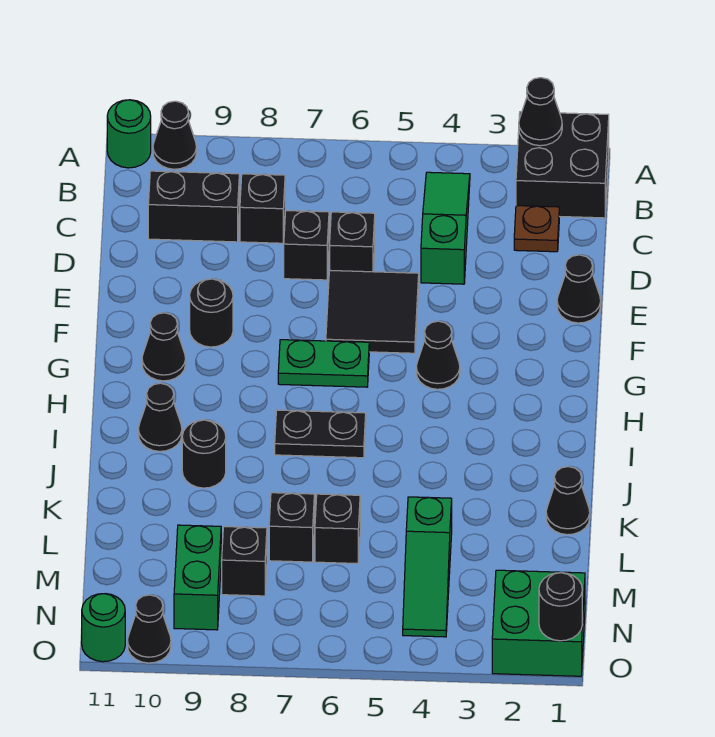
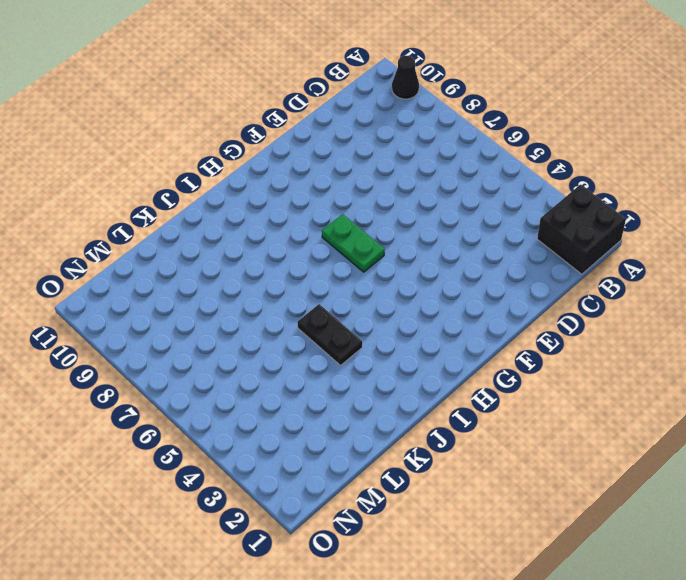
black 1x2 plate [297,304,362,365] -> black 1x2 plate moved to [275,410,366,458]
none -> green 1x1 round brick [107,100,151,168]
none -> green 1x3 slope [421,172,470,284]
none -> brown 1x1 plate [514,206,559,252]

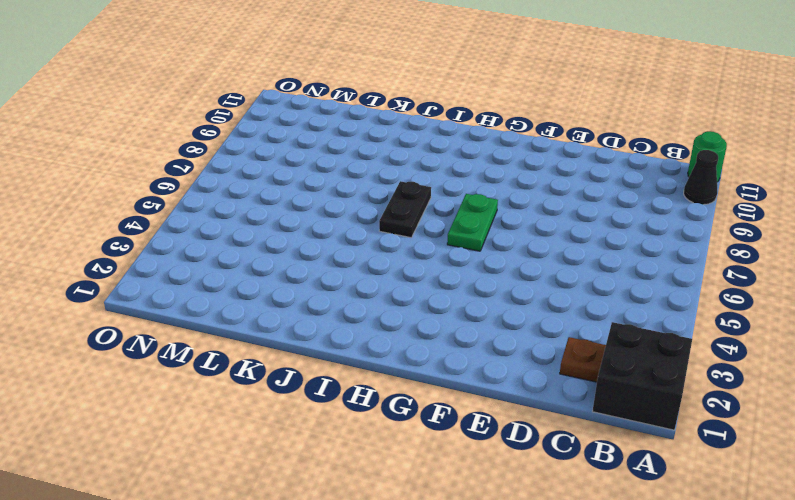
none -> green 1x3 slope [421,172,470,284]
none -> black 1x1 brick [240,174,285,243]
none -> black 1x2 brick [148,171,239,242]

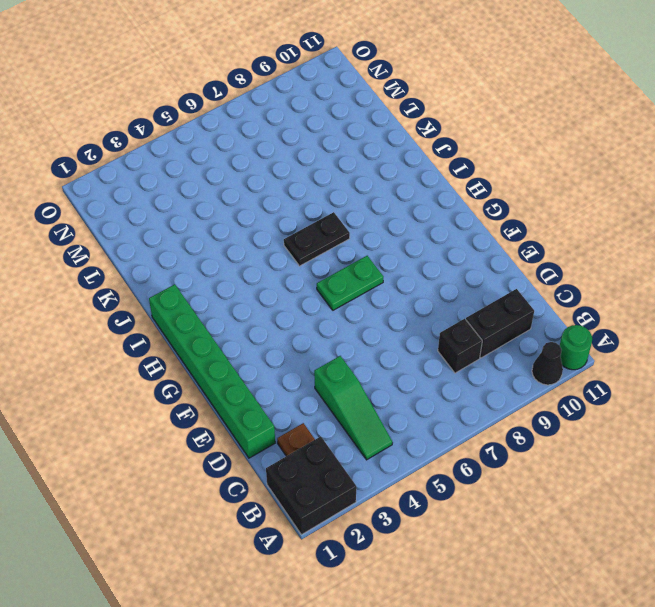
green 1x6 brick [149,284,275,458] -> black 1x1 cone [557,255,601,323]
none -> black 1x1 brick [330,212,375,272]
none -> black 1x1 brick [284,211,329,280]
none -> black 2x2 tile [326,270,419,353]

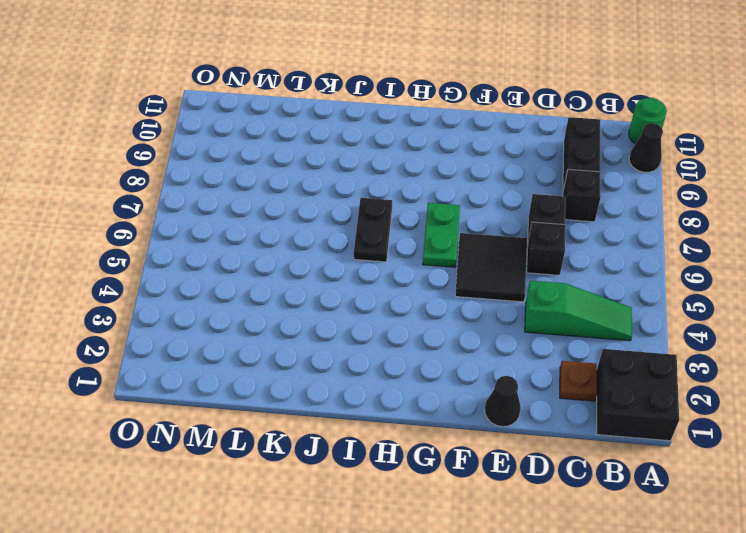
none -> black 1x1 round brick [190,279,233,347]
none -> black 1x1 cone [416,321,460,389]
none -> black 1x1 cone [142,313,186,381]

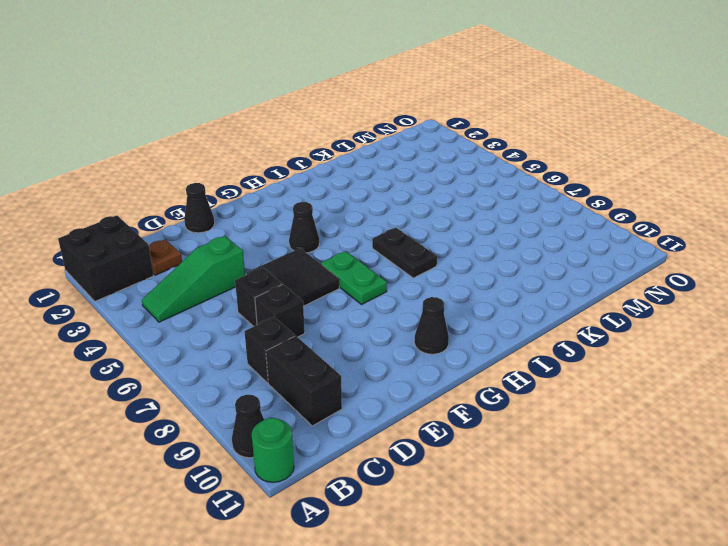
none -> black 1x1 round brick [190,279,233,347]
none -> black 1x1 cone [138,383,182,451]
none -> black 1x1 round brick [182,420,226,488]

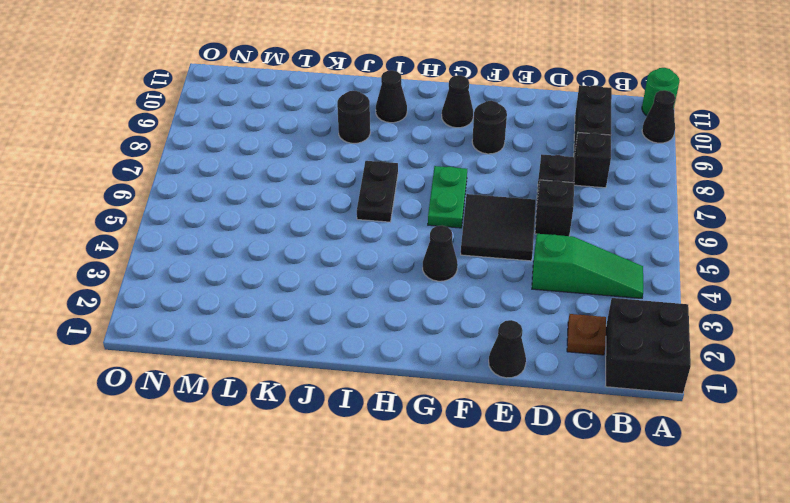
none -> black 1x1 cone [546,467,590,535]
none -> green 1x3 slope [403,497,452,637]
none -> black 1x1 brick [315,494,360,564]

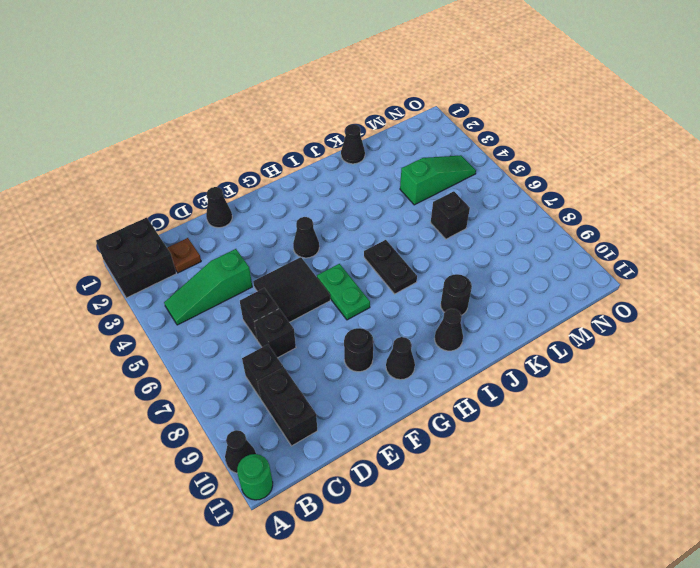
none -> black 1x1 brick [269,493,314,562]
none -> black 1x1 brick [222,527,267,596]
none -> green 1x2 brick [174,525,221,630]

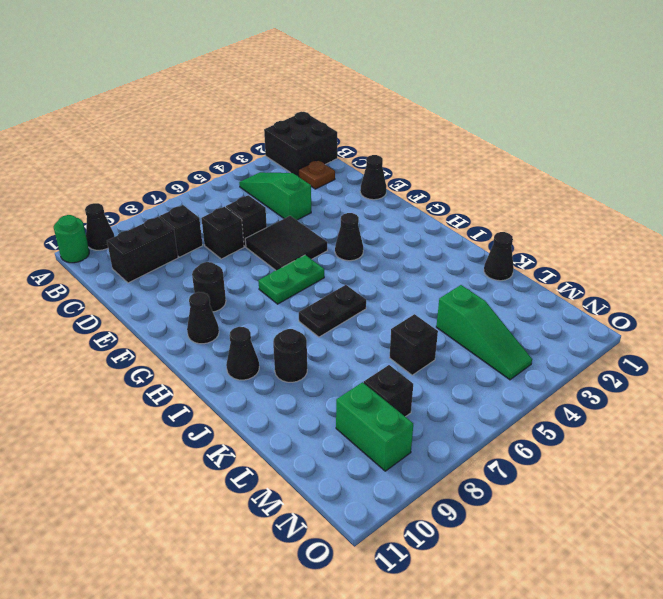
none -> black 1x1 brick [269,493,314,562]
none -> green 2x2 brick [492,570,585,676]
none -> black 1x1 cone [127,595,171,663]

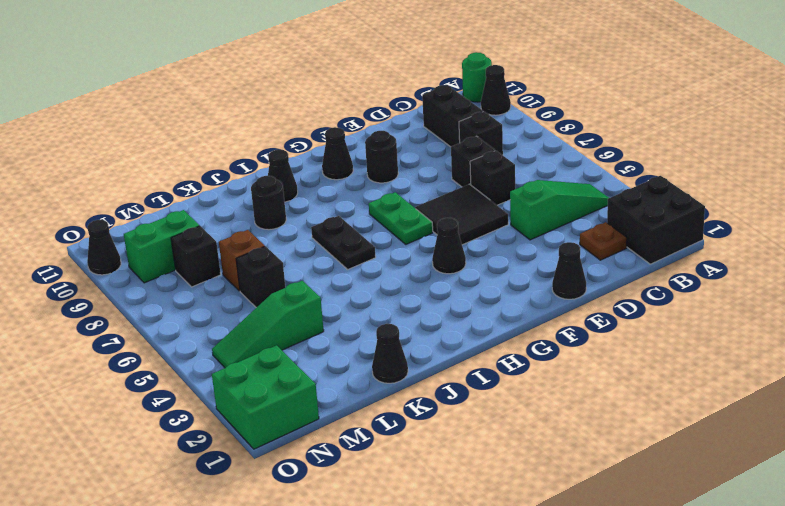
brown 1x1 brick [219,230,265,291] -> black 1x1 brick [269,493,314,562]
none -> green 1x1 round brick [82,594,125,662]
none -> black 1x1 cone [519,78,562,146]
none -> black 1x1 round brick [539,573,582,641]

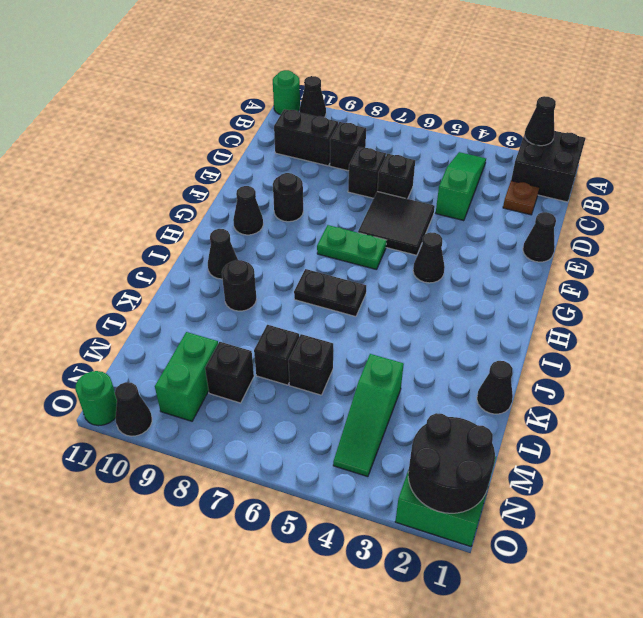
black 2x2 round brick [408,413,495,513] -> black 1x1 round brick [539,573,582,641]

